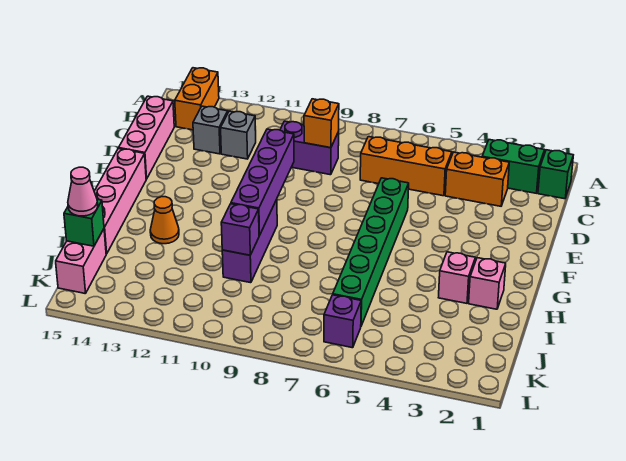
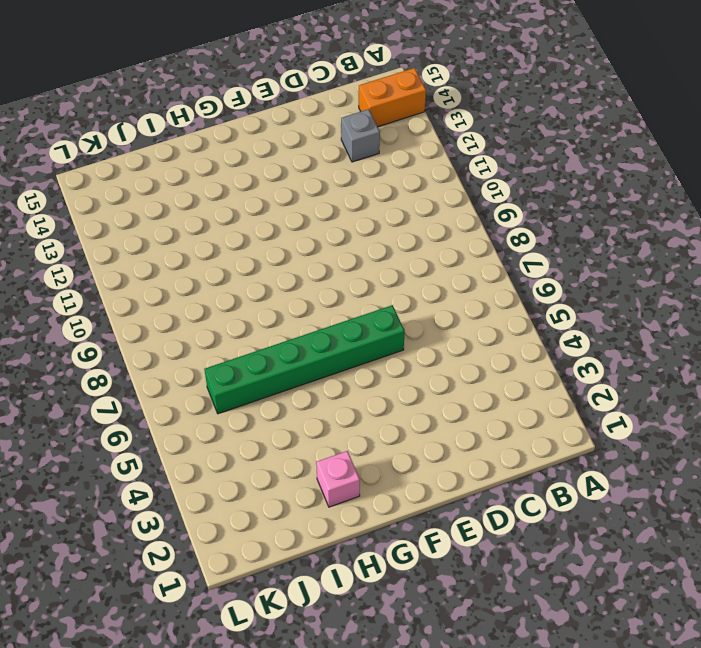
none -> green 1x1 brick [538,150,573,199]
none -> green 1x2 brick [482,140,545,193]
none -> orange 1x2 brick [445,152,509,206]

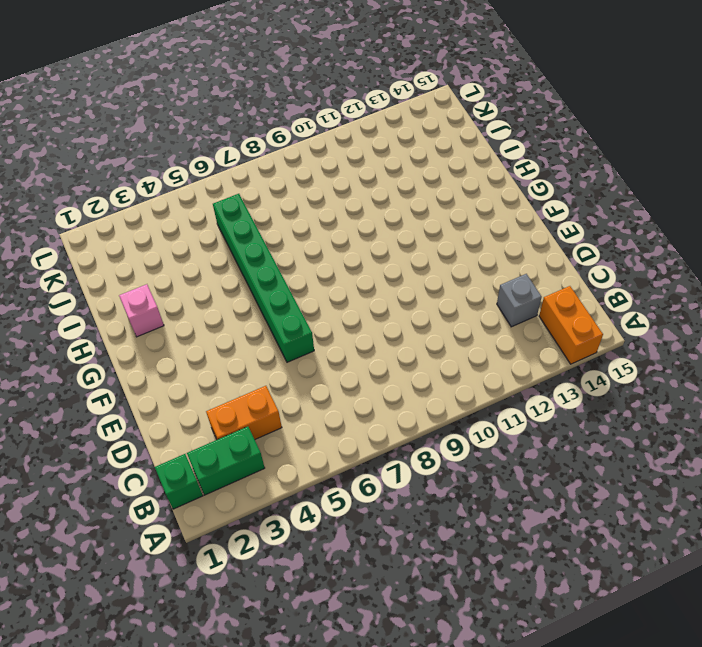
none -> orange 1x3 brick [360,137,452,196]
none -> purple 1x2 brick [280,121,339,175]
none -> grey 1x1 brick [221,111,256,159]

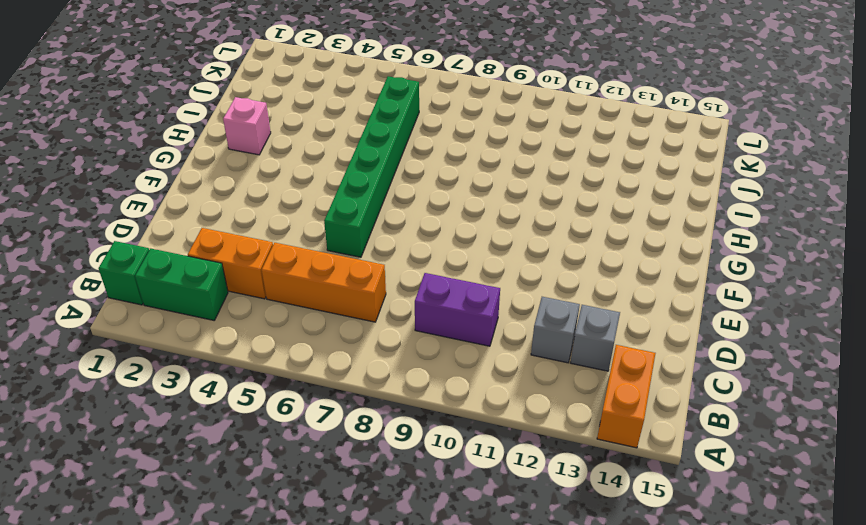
none -> pink 1x3 brick [119,96,174,179]
none -> pink 1x4 brick [94,148,146,254]
none -> purple 1x3 brick [222,199,277,283]

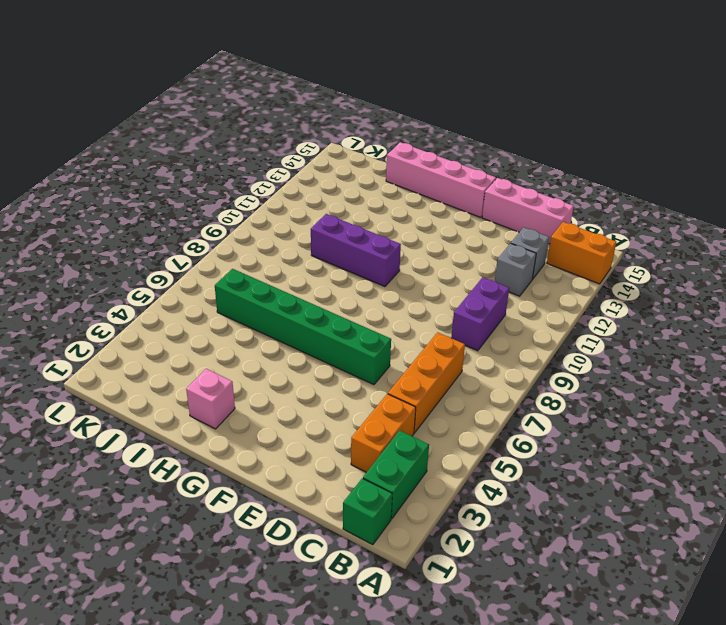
none -> pink 1x1 brick [438,252,475,303]
none -> orange 1x1 cone [150,197,179,244]
none -> pink 1x2 brick [56,229,106,294]

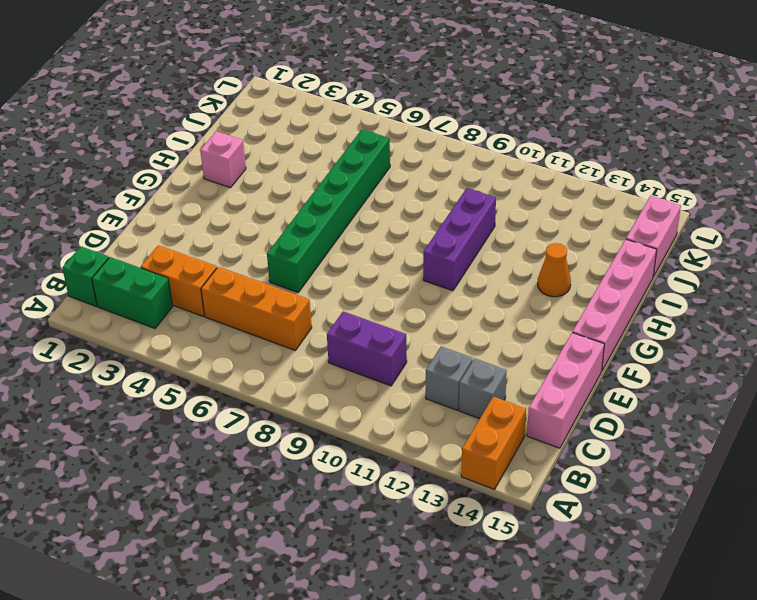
none -> pink 1x1 brick [438,252,475,303]
none -> purple 1x1 brick [324,295,361,348]
none -> orange 1x1 brick [304,99,339,148]

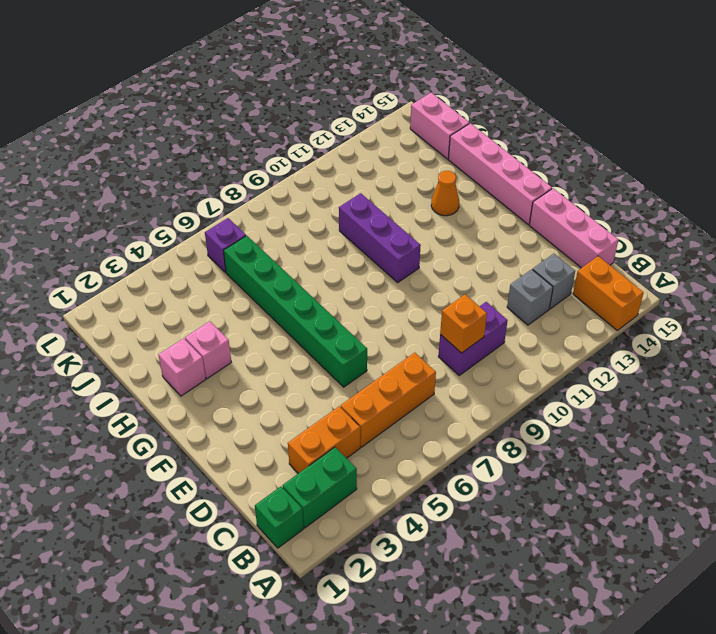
none -> purple 1x4 brick [231,129,294,236]
none -> purple 1x1 brick [221,204,259,255]
none -> green 1x1 brick [64,199,104,246]

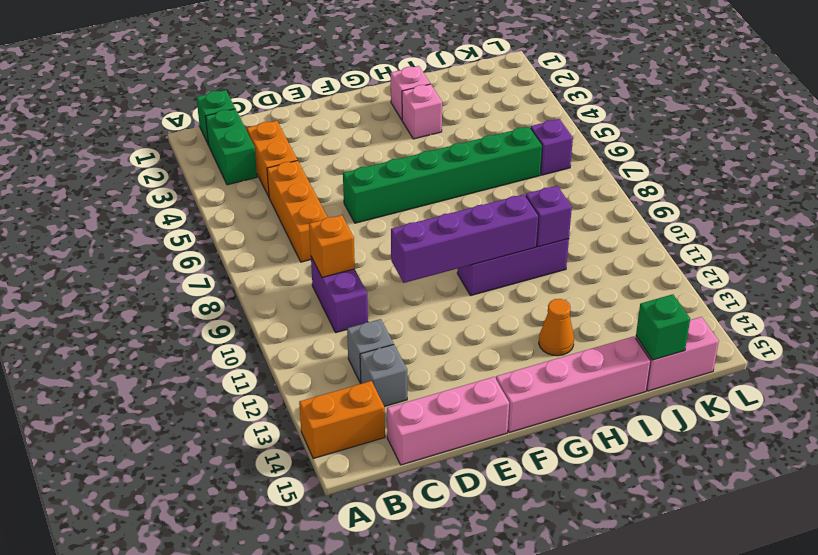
none -> pink 1x1 cone [68,167,98,216]

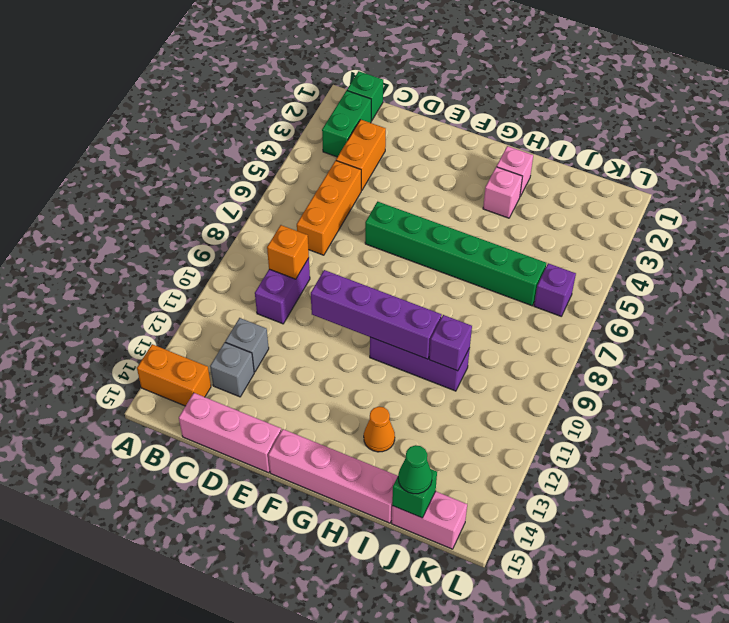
green 1x1 cone [398,445,432,494] -> pink 1x1 cone [68,167,98,216]

